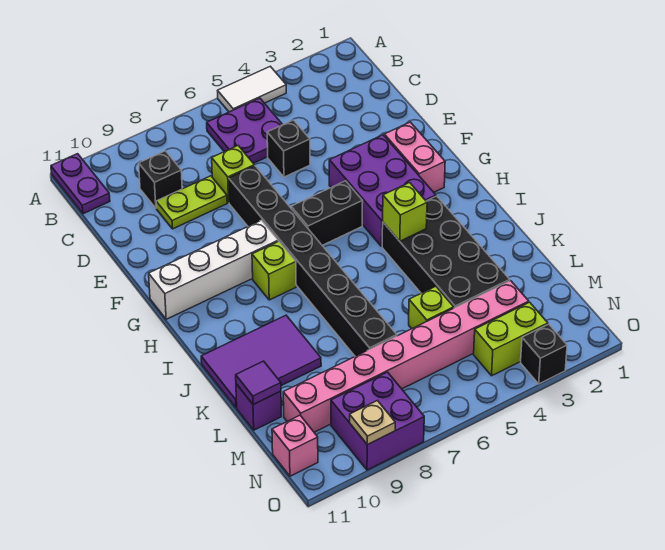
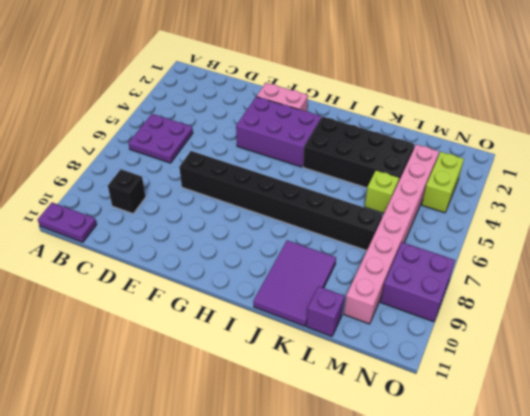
none -> white 1x2 tile [218,66,286,112]
none -> black 1x1 brick [267,120,310,177]
none -> lime 1x1 brick [212,146,254,203]

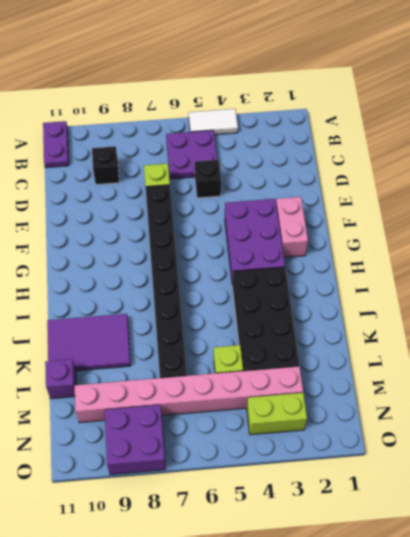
none -> lime 1x2 plate [156,176,227,229]
none -> black 1x2 brick [291,181,363,245]
none -> white 1x4 brick [149,220,278,319]

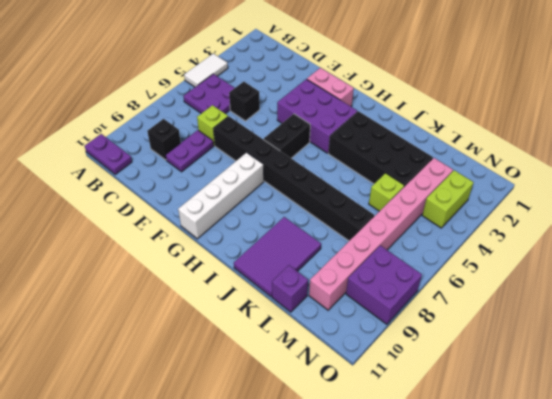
purple 1x2 plate [166,130,214,172] -> lime 1x2 plate [156,176,227,229]
none -> lime 1x1 brick [252,241,296,300]
none -> pink 1x1 brick [272,415,318,476]
none -> black 1x1 brick [521,324,567,384]

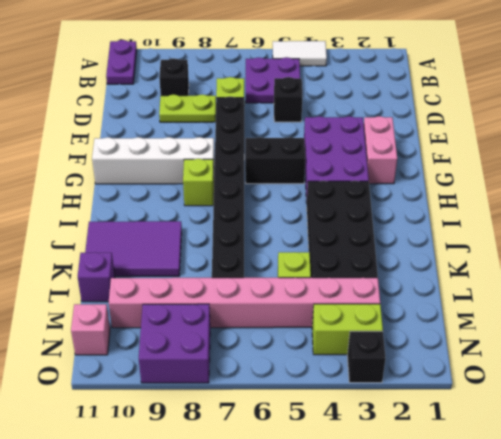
none -> lime 1x1 brick [383,183,427,241]
none -> purple 1x1 tile [236,361,281,405]
none -> tan 1x1 plate [350,401,395,445]

